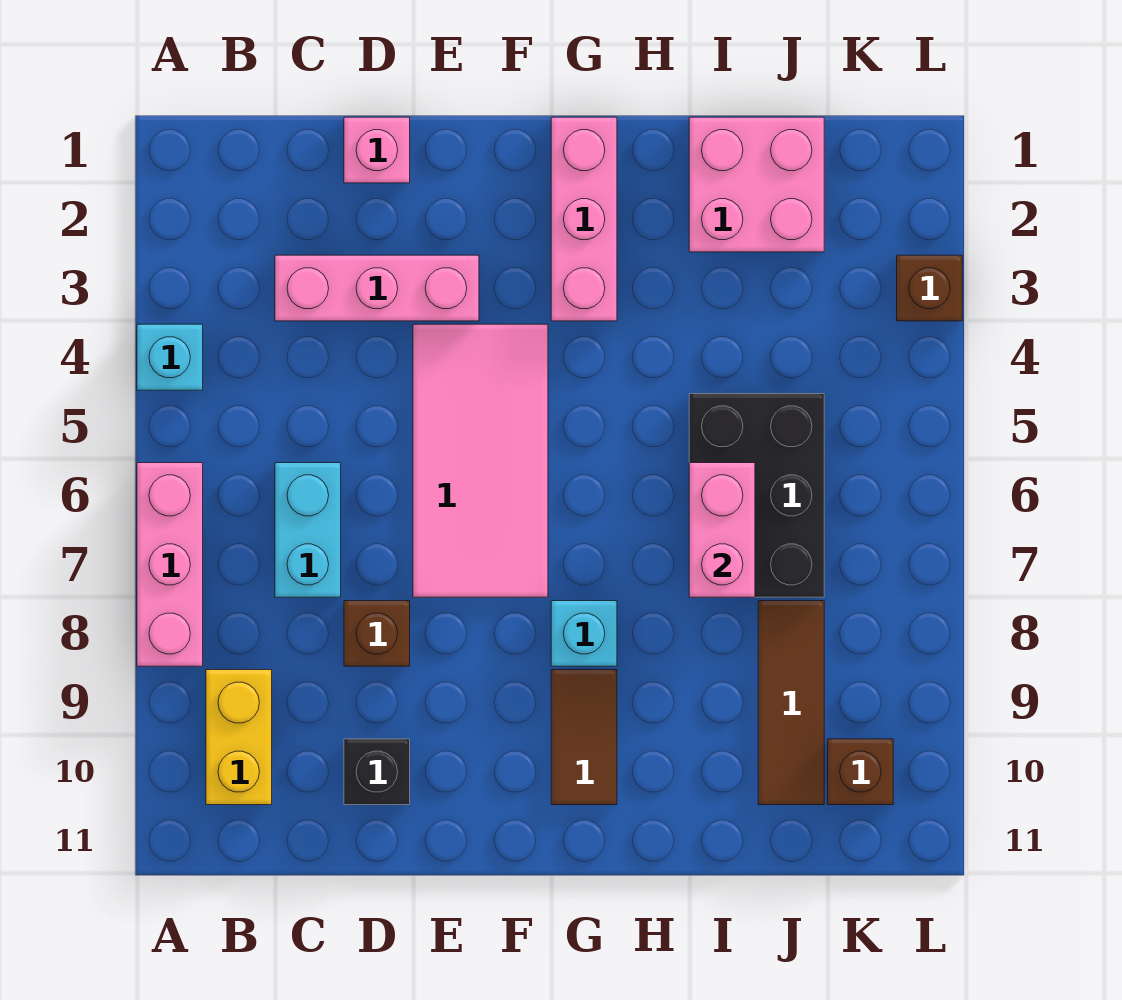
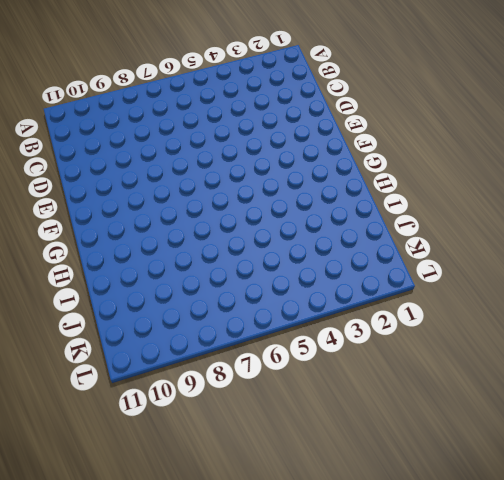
none -> cyan 1x1 brick [137,324,203,390]
none -> pink 1x3 brick [137,463,203,666]
none -> yellow 1x2 brick [206,670,272,805]

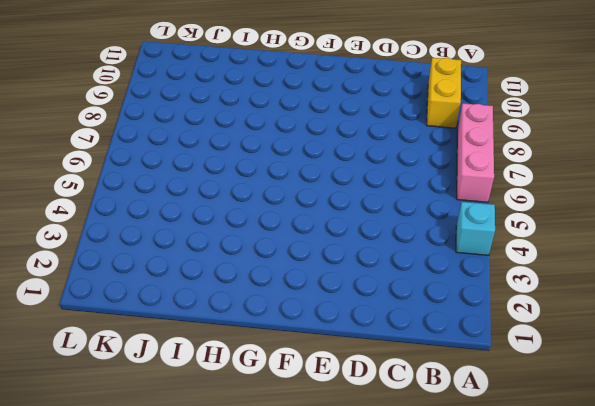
none -> pink 1x3 brick [275,255,479,321]
none -> cyan 1x2 brick [275,463,341,597]
none -> pink 1x1 brick [344,117,410,183]

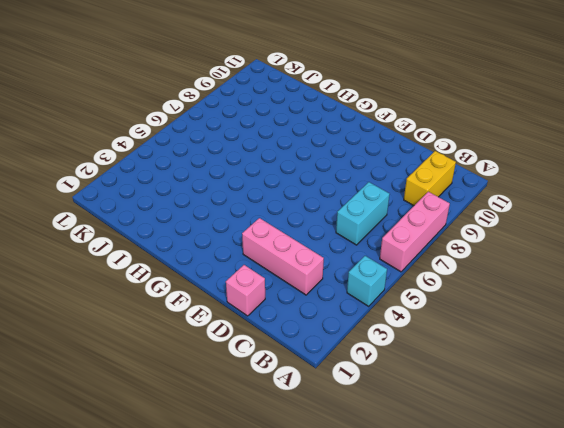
none -> brown 1x1 brick [344,601,410,666]
none -> black 1x1 brick [344,739,410,805]
none -> pink 2x4 tile [413,324,548,597]

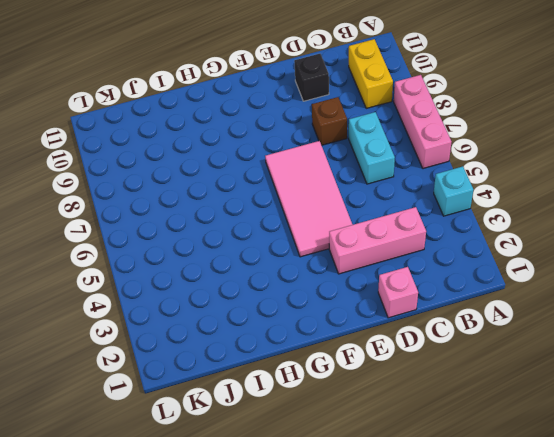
none -> pink 1x3 brick [551,117,617,321]
none -> cyan 1x1 brick [551,601,617,666]
none -> brown 1x2 tile [551,670,617,805]

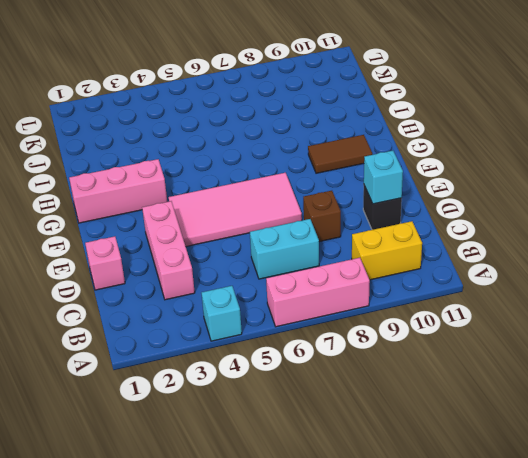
cyan 1x1 brick [364,151,403,204] -> cyan 1x1 brick moved to [551,601,617,666]
none -> pink 2x2 brick [689,117,824,252]
none -> black 2x3 brick [689,394,824,597]
none -> brown 1x3 tile [758,601,824,805]

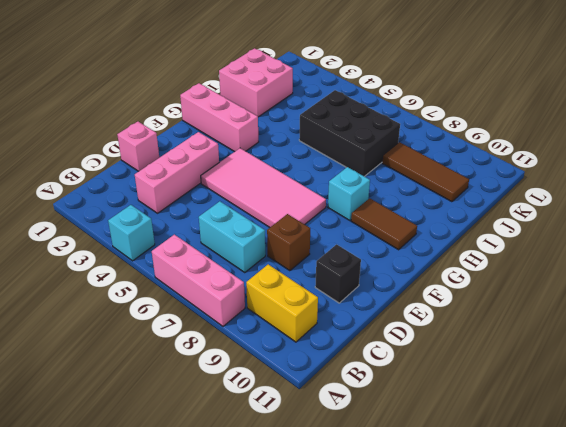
none -> brown 1x1 brick [828,739,893,805]
none -> brown 1x1 brick [897,255,962,321]
none -> pink 1x2 brick [689,463,755,597]

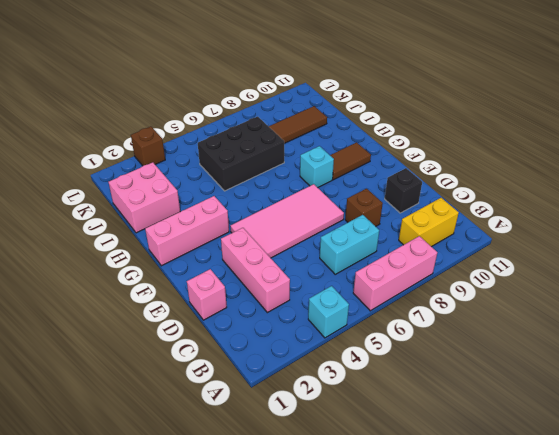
none -> brown 1x1 brick [828,739,893,805]
none -> pink 1x2 brick [689,463,755,597]

